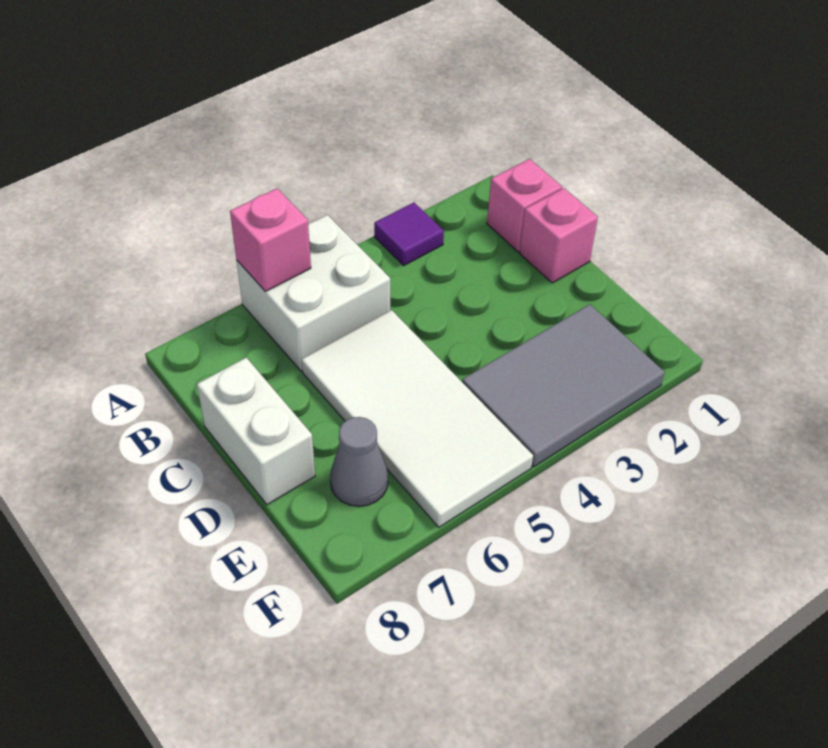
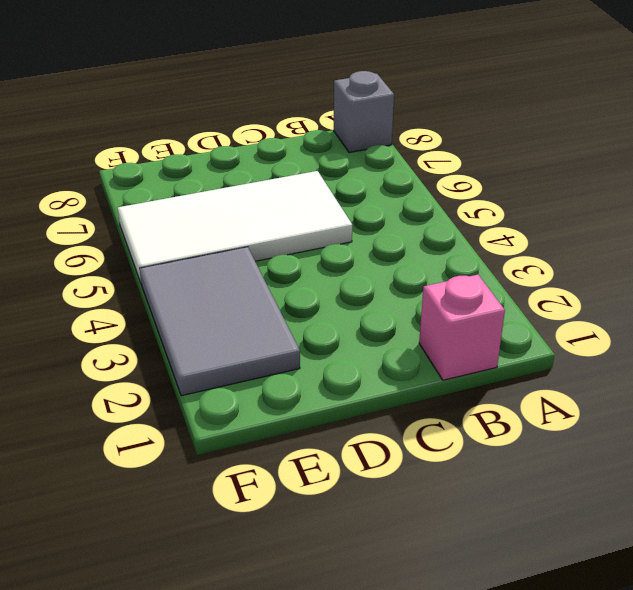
grey 1x1 brick [334,71,394,153] -> none
none -> purple 1x1 tile [374,203,444,265]
none -> white 2x2 brick [236,215,390,371]

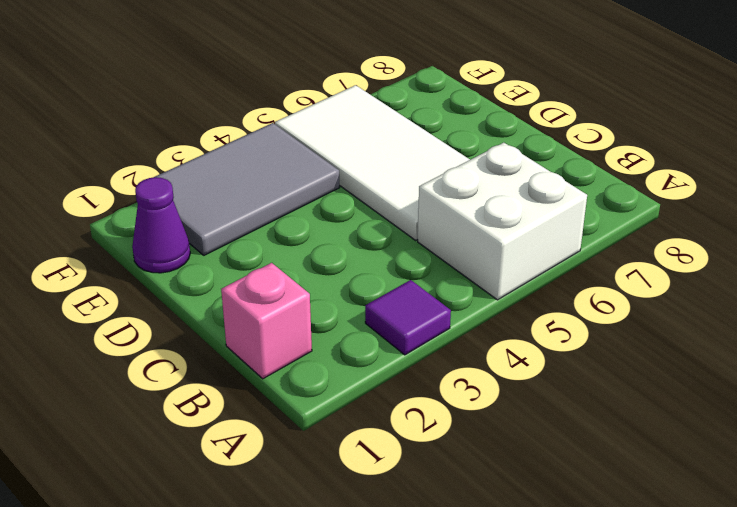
purple 1x1 cone [132,177,190,273] -> none
none -> pink 1x1 brick [520,188,598,283]
none -> white 1x2 brick [197,358,315,505]

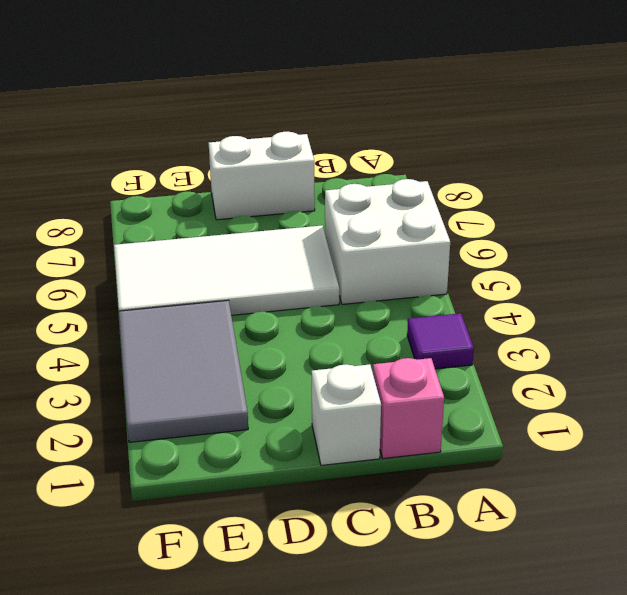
white 1x1 brick [312,364,381,465] -> pink 1x1 brick [520,188,598,283]
none -> grey 1x1 cone [330,417,388,506]
none -> pink 1x1 brick [230,189,311,291]

